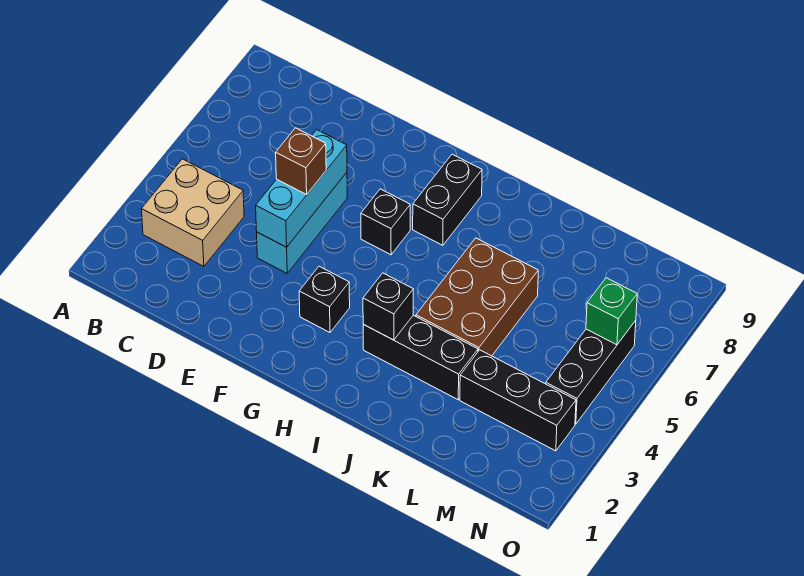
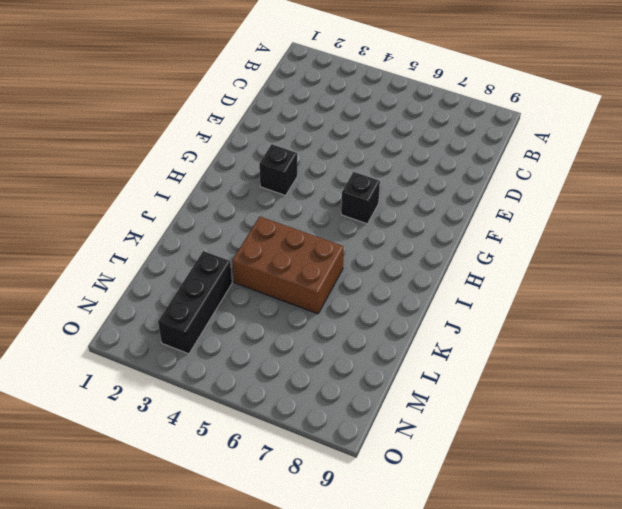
none -> tan 2x2 brick [141,159,244,266]
none -> cyan 1x3 brick [257,172,347,273]
none -> black 1x2 brick [413,154,482,245]

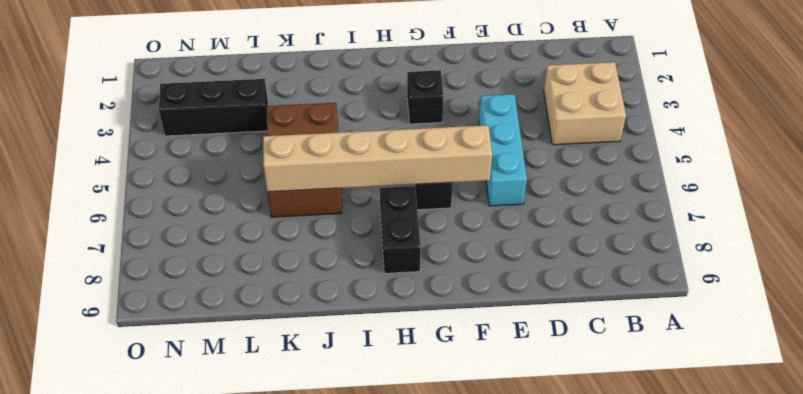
tan 1x6 brick [263,125,492,192] -> none
none -> black 1x3 brick [363,315,478,400]
none -> black 1x3 brick [546,320,636,424]
none -> cyan 1x3 brick [256,130,347,247]

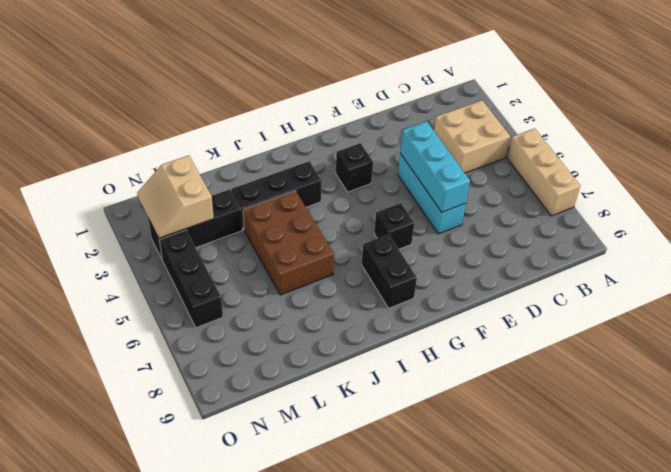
tan 1x3 brick [507,128,580,216] -> none
tan 2x2 slope [137,155,214,238] -> none
none -> black 1x1 brick [363,273,413,340]
none -> green 1x1 brick [586,278,637,345]
none -> brown 1x1 brick [276,128,326,194]

